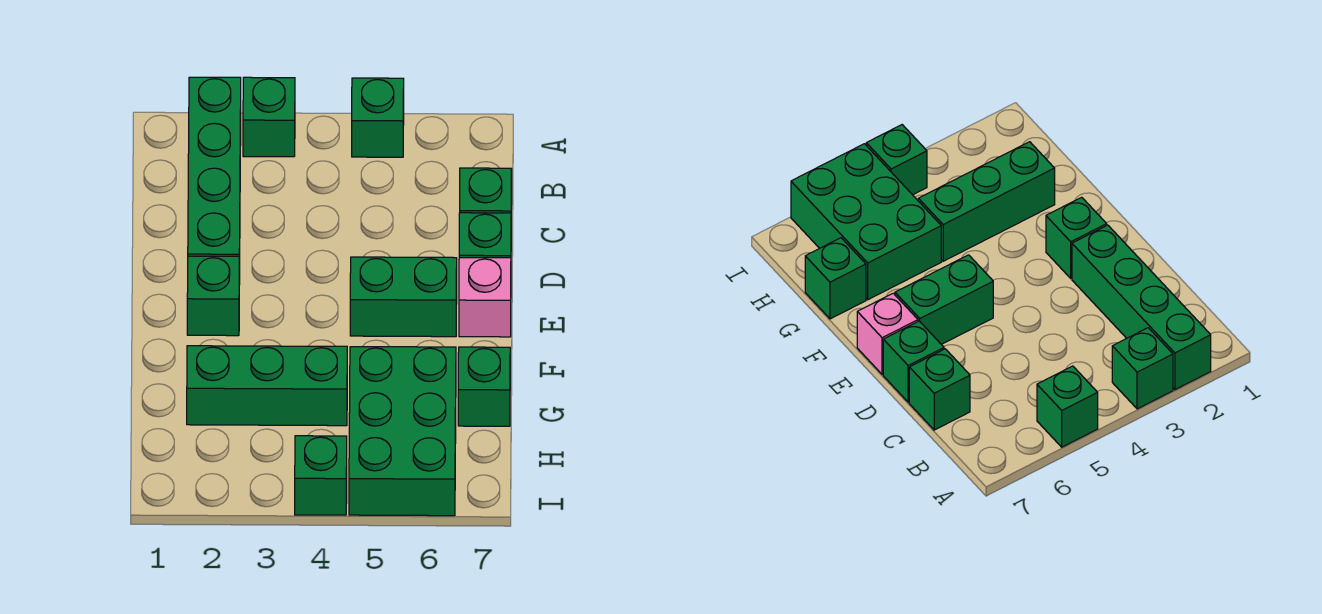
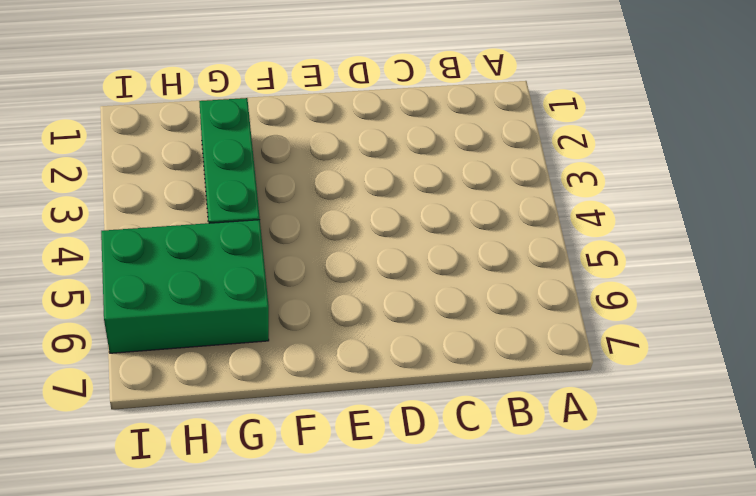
none -> green 1x4 brick [188,77,241,285]
none -> green 1x1 brick [243,77,295,157]
none -> green 1x1 brick [352,78,404,157]

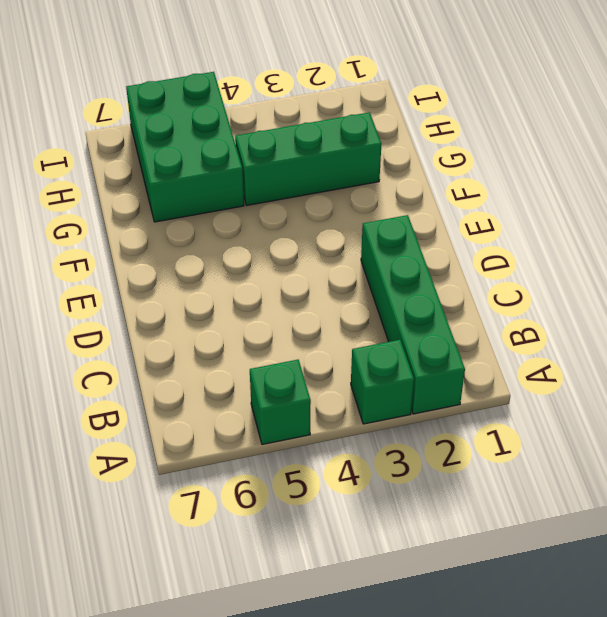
none -> green 1x1 brick [460,168,512,213]
none -> green 1x1 brick [459,213,511,258]
none -> green 1x1 brick [187,256,239,336]

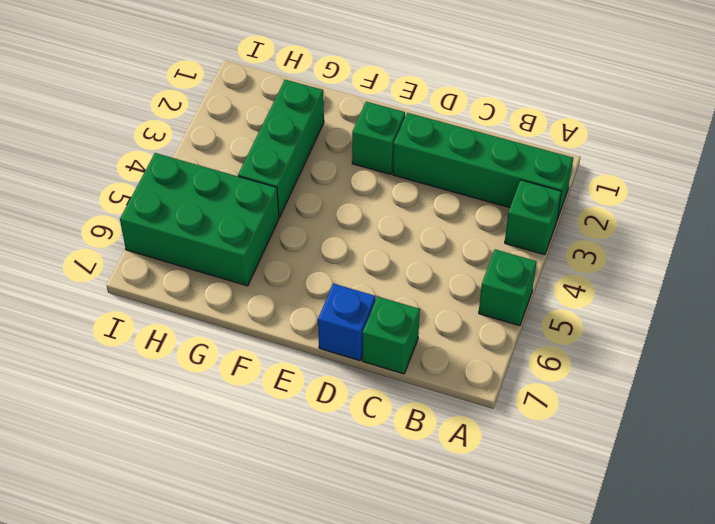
blue 1x1 brick [318,284,375,361] -> green 1x1 brick [459,213,511,258]
none -> green 1x2 brick [350,257,457,337]
none -> pink 1x1 brick [459,258,511,337]
none -> green 1x1 brick [458,347,510,426]

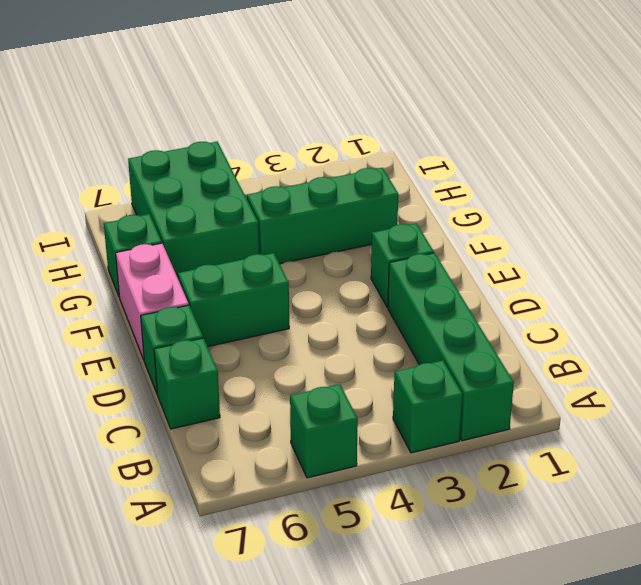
pink 1x2 brick [116,243,189,359] -> pink 1x1 brick [459,258,511,337]
none -> green 1x1 brick [295,436,347,515]

